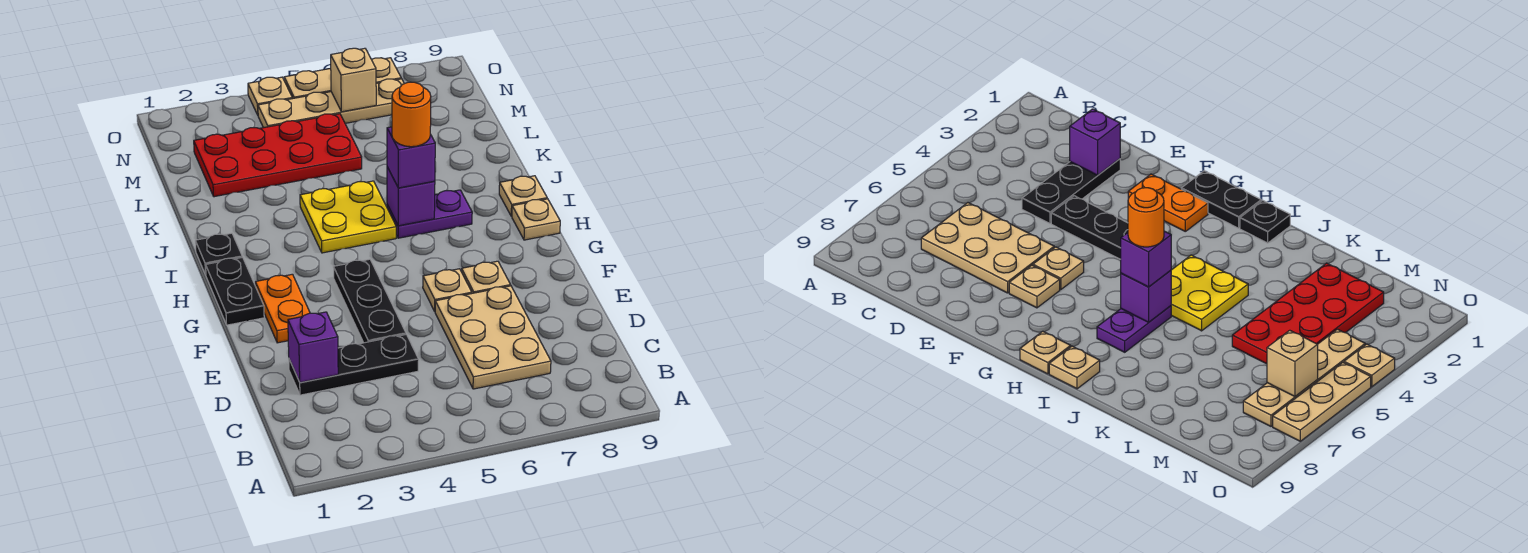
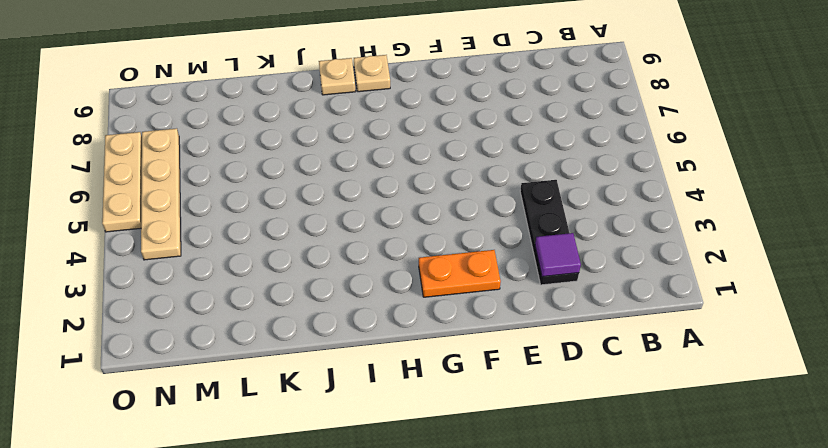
purple 1x1 tile [535,233,581,277] -> purple 1x1 brick [288,312,338,383]
none -> tan 2x3 plate [435,286,551,389]
none -> black 1x3 plate [333,259,406,343]
none -> tan 1x1 plate [423,269,472,311]

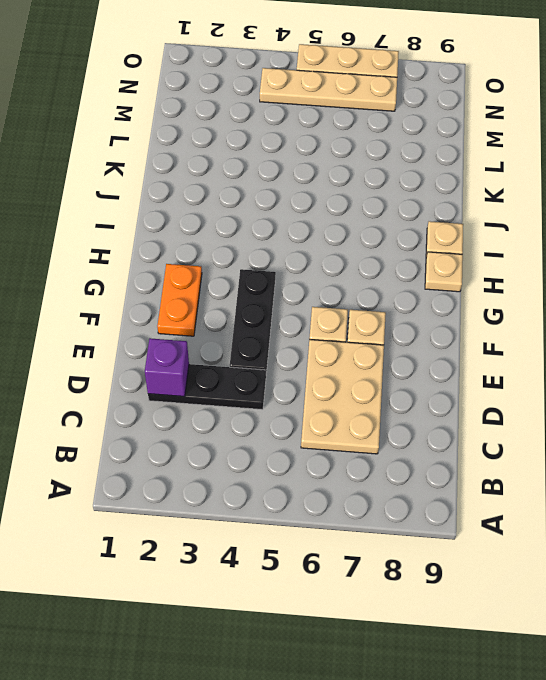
none -> black 1x2 plate [206,257,264,325]
none -> black 1x1 plate [195,233,242,275]
none -> yellow 2x2 plate [300,181,396,253]

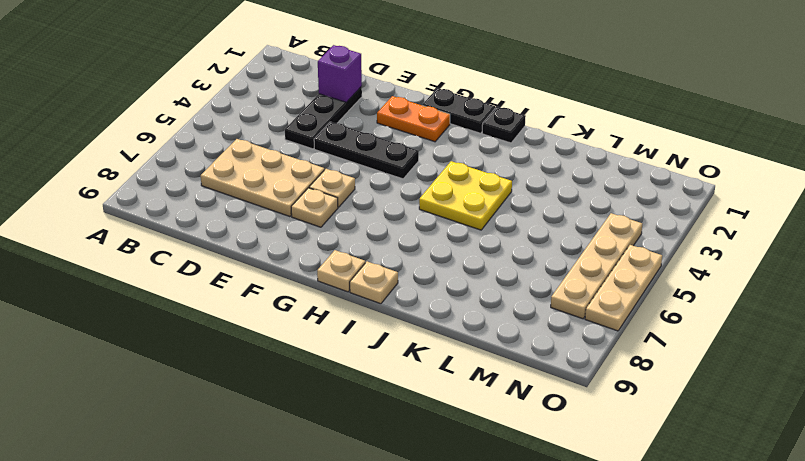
none -> purple 1x2 plate [387,190,472,238]
none -> red 2x4 plate [194,114,362,197]
none -> tan 1x1 plate [248,77,292,115]

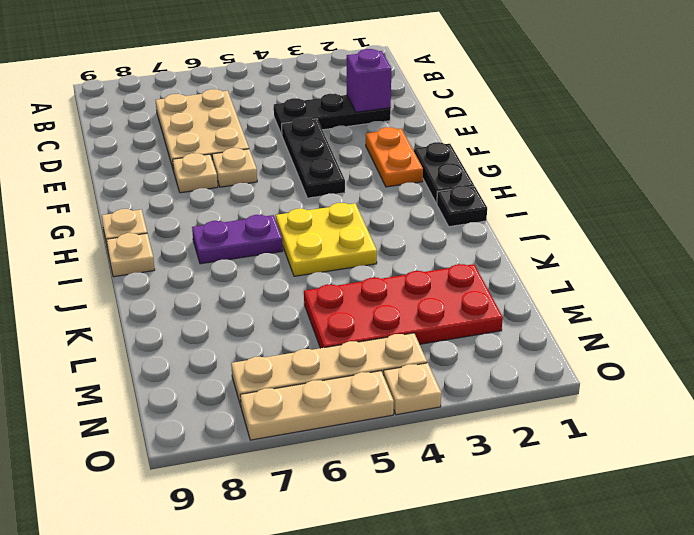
none -> purple 1x1 brick [387,167,435,226]
none -> tan 1x1 brick [331,48,376,112]
none -> purple 1x1 brick [387,127,435,188]

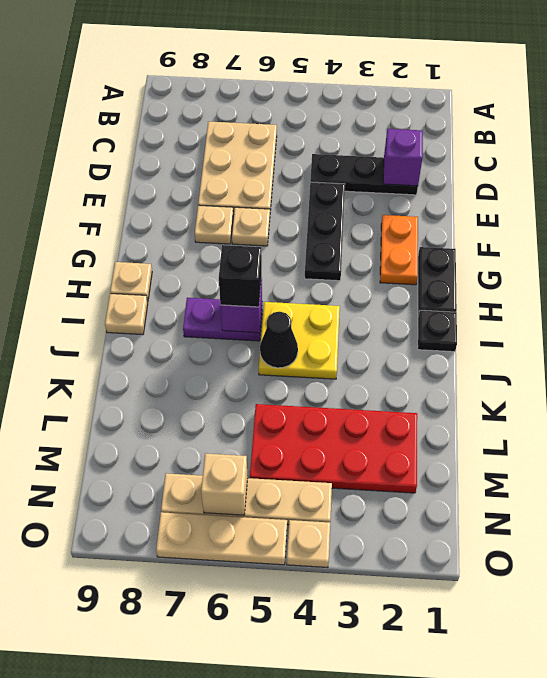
black 1x1 brick [219,245,262,307] -> purple 1x1 brick [387,127,435,188]
black 1x1 cone [260,312,298,368] -> none
none -> orange 1x1 round brick [392,82,431,147]

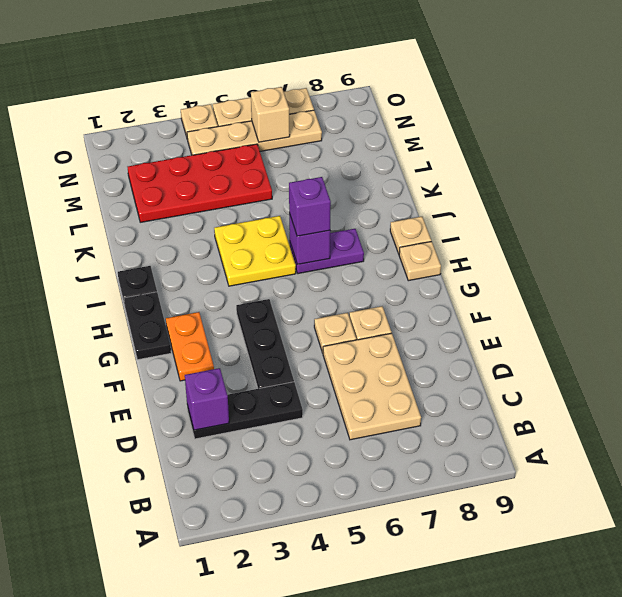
none -> orange 1x1 round brick [392,82,431,147]

